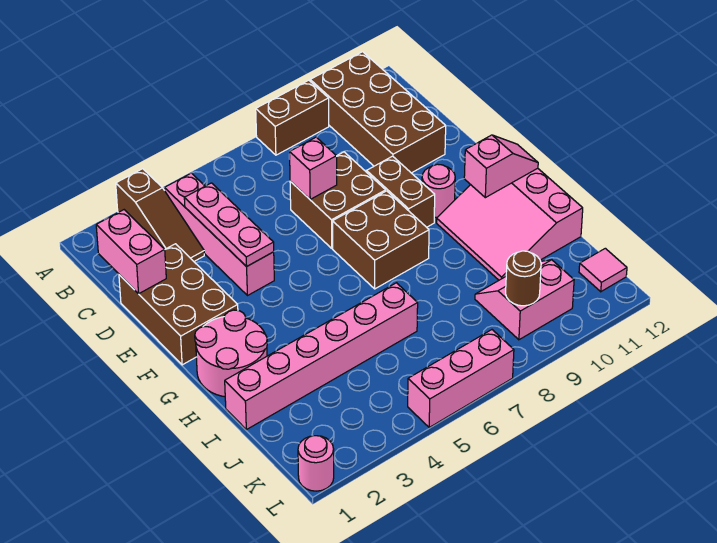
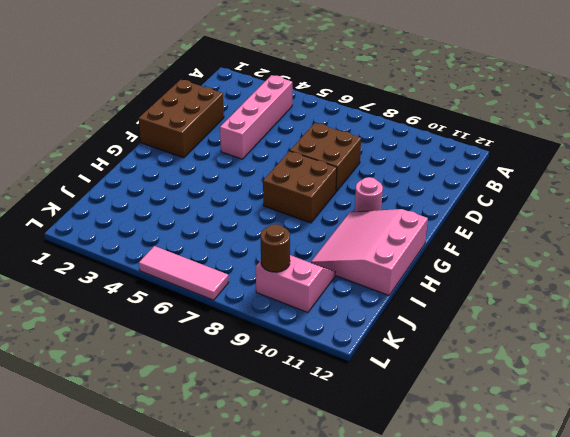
pink 1x3 tile [139,246,229,300] -> pink 1x3 brick [408,330,514,427]
none -> brown 1x3 slope [116,169,204,261]
none -> brown 1x2 brick [256,80,329,155]
none -> brown 2x4 brick [310,52,446,173]

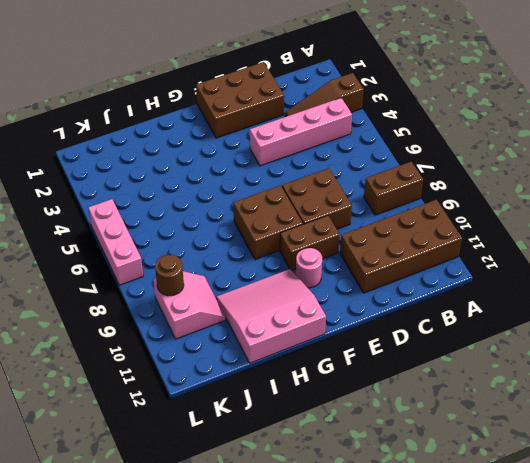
brown 1x2 brick [364,162,423,215] -> brown 1x2 brick turned to [256,80,329,155]
none -> pink 2x2 round brick [195,310,267,397]
none -> pink 1x6 brick [225,283,418,430]
none -> pink 1x1 tile [579,248,627,292]

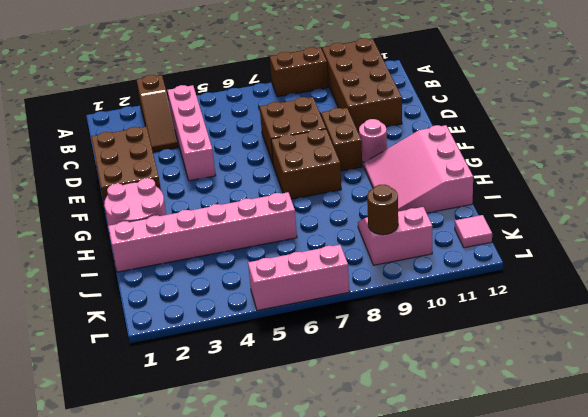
none -> pink 1x1 round brick [298,436,334,491]
none -> pink 1x2 brick [96,210,166,294]
none -> pink 1x3 plate [184,183,274,267]

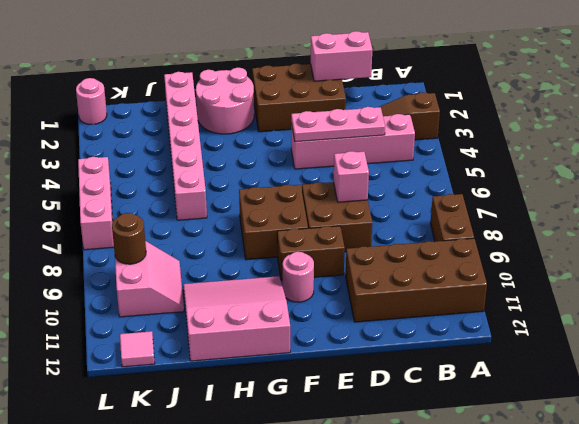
none -> pink 1x2 slope [464,135,538,198]

